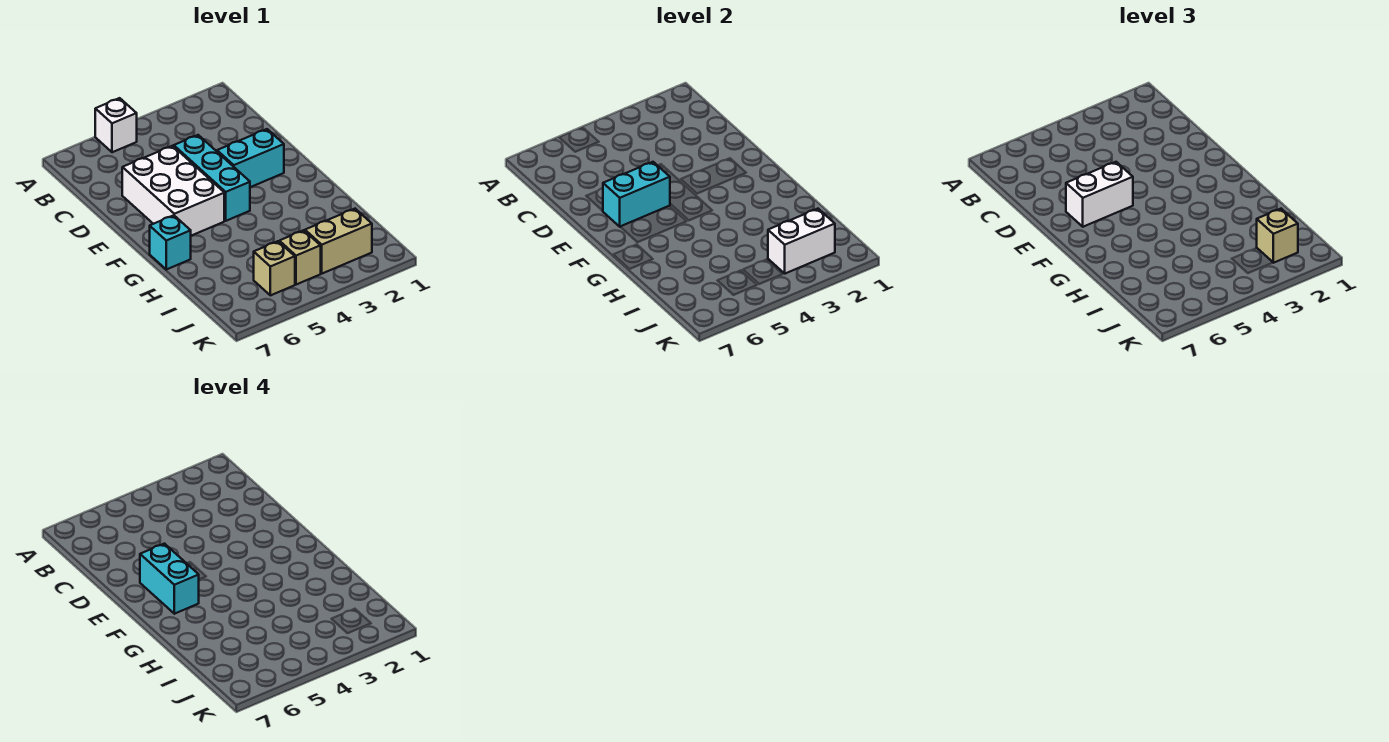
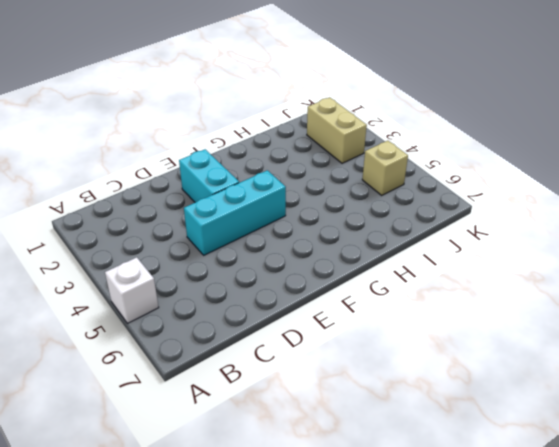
none -> white 2x3 brick [122,146,224,236]
none -> cyan 1x1 brick [150,215,191,269]
none -> tan 1x1 brick [279,230,321,285]

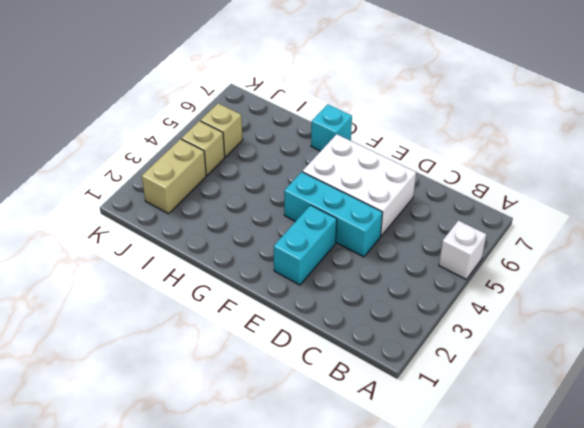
none -> cyan 1x2 brick [603,162,670,227]
none -> white 1x2 brick [768,209,835,274]
none -> white 1x2 brick [1066,162,1133,227]

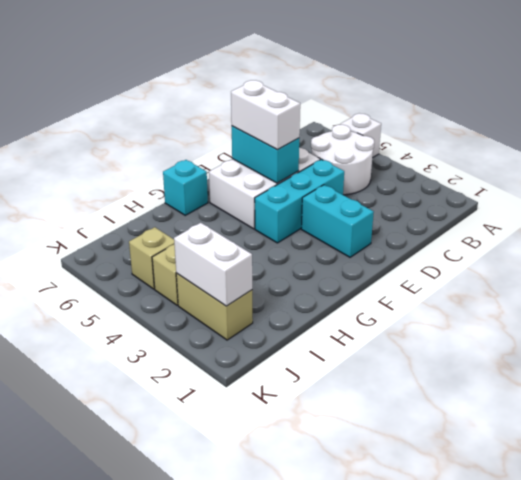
white 2x2 round brick [311,125,374,195] -> none
none -> tan 1x1 brick [1257,209,1298,263]
none -> cyan 1x2 brick [140,544,199,614]

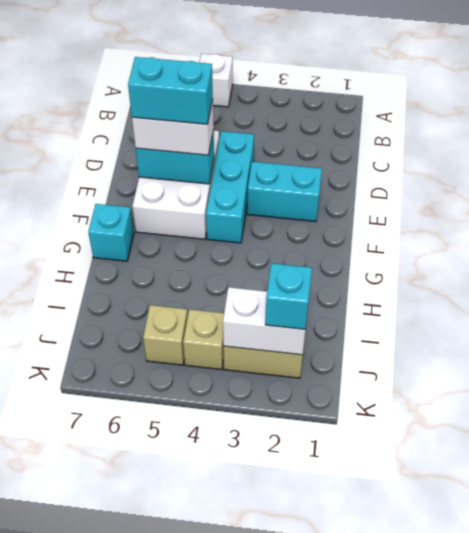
cyan 1x2 brick [128,57,213,124] -> cyan 1x2 brick turned to [140,544,199,614]
cyan 1x1 brick [265,263,312,329] -> tan 1x1 brick [1257,209,1298,263]

